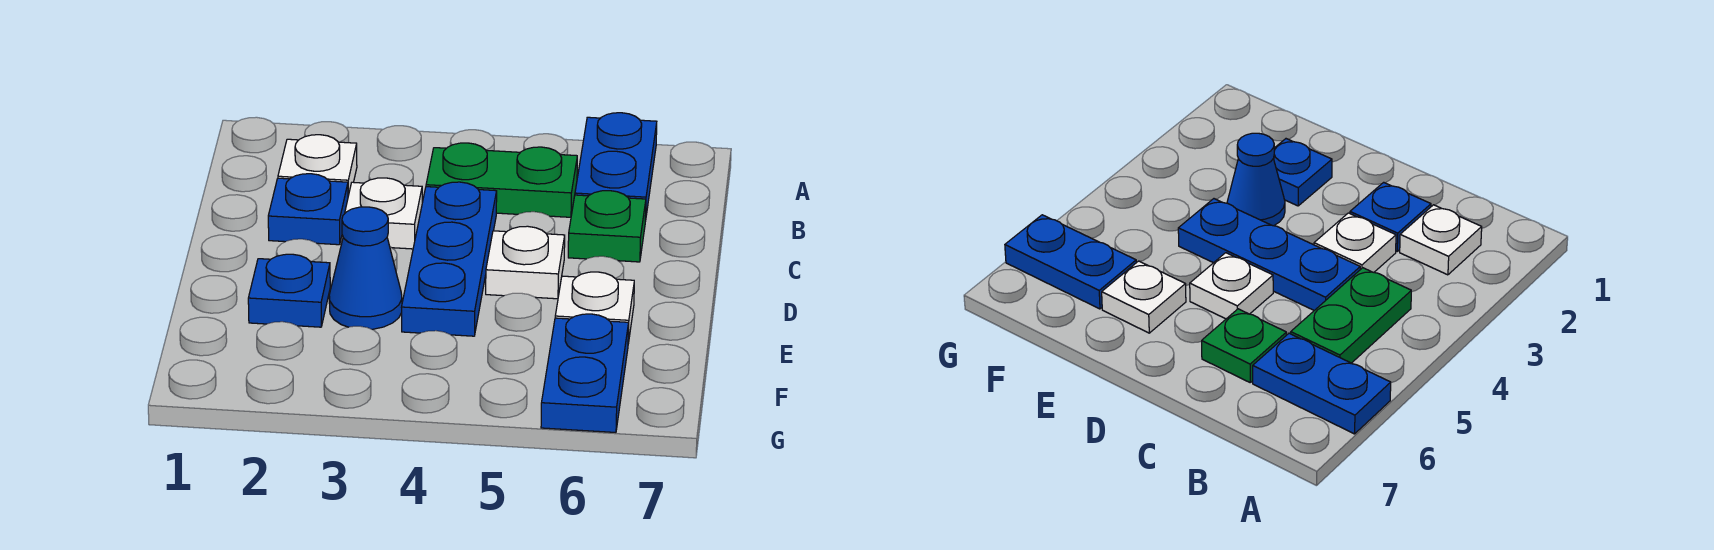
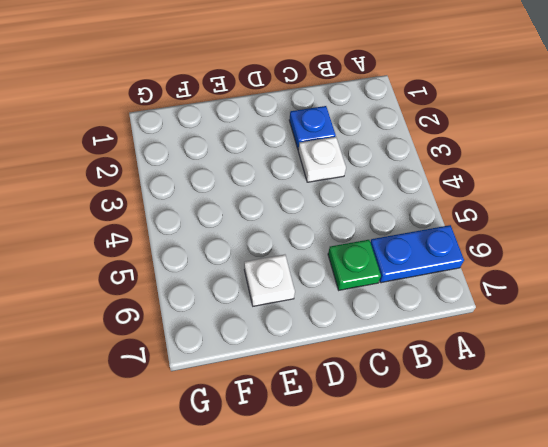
none -> white 1x1 plate [278,135,357,196]
none -> green 1x2 plate [426,143,577,217]
none -> blue 1x3 plate [401,182,497,336]

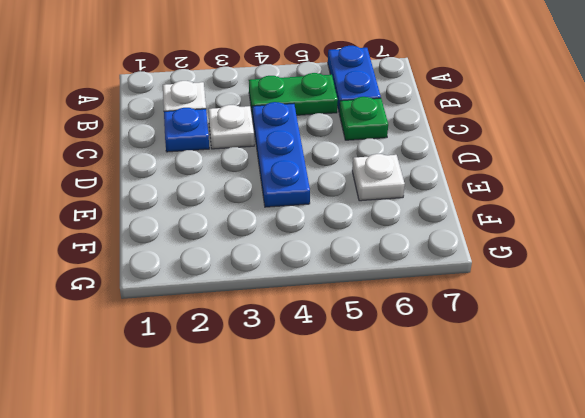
none -> white 1x1 plate [486,226,565,299]
none -> blue 1x1 plate [248,254,330,327]
none -> blue 1x1 cone [329,207,402,329]

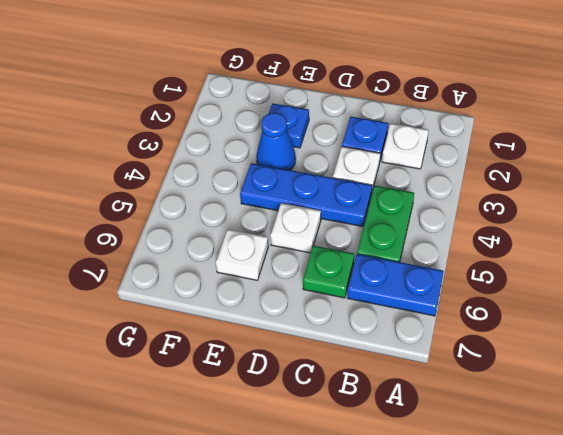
none -> blue 1x2 plate [541,314,629,432]

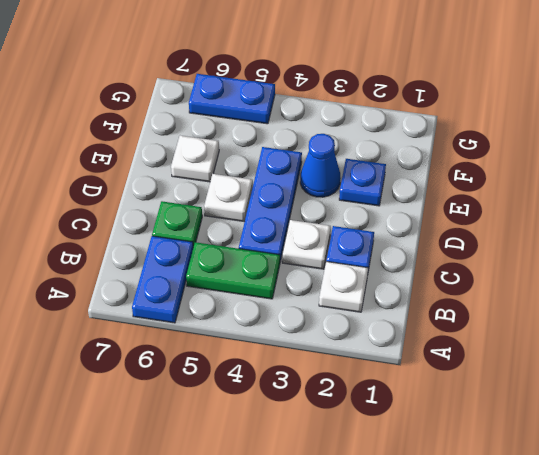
blue 1x2 plate [189,74,275,124] -> blue 1x2 plate turned to [541,314,629,432]

